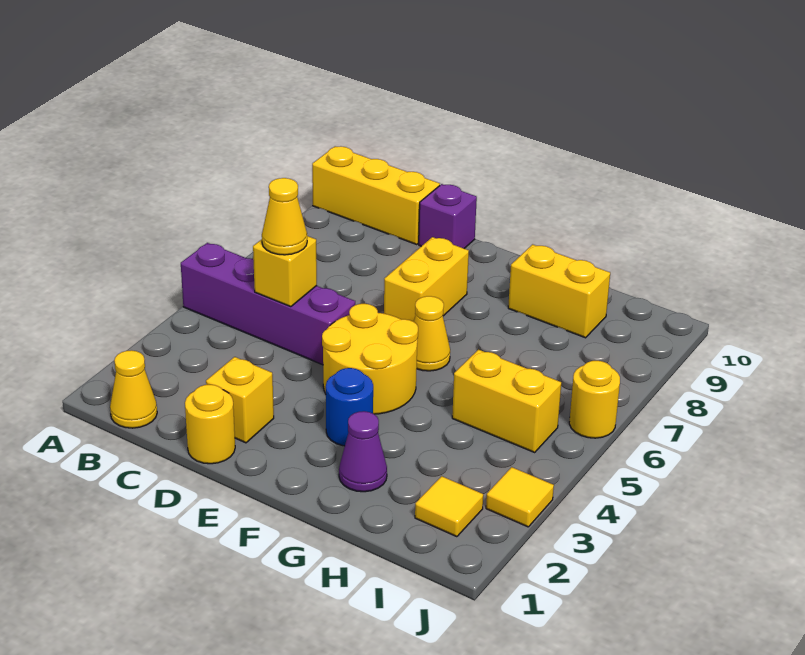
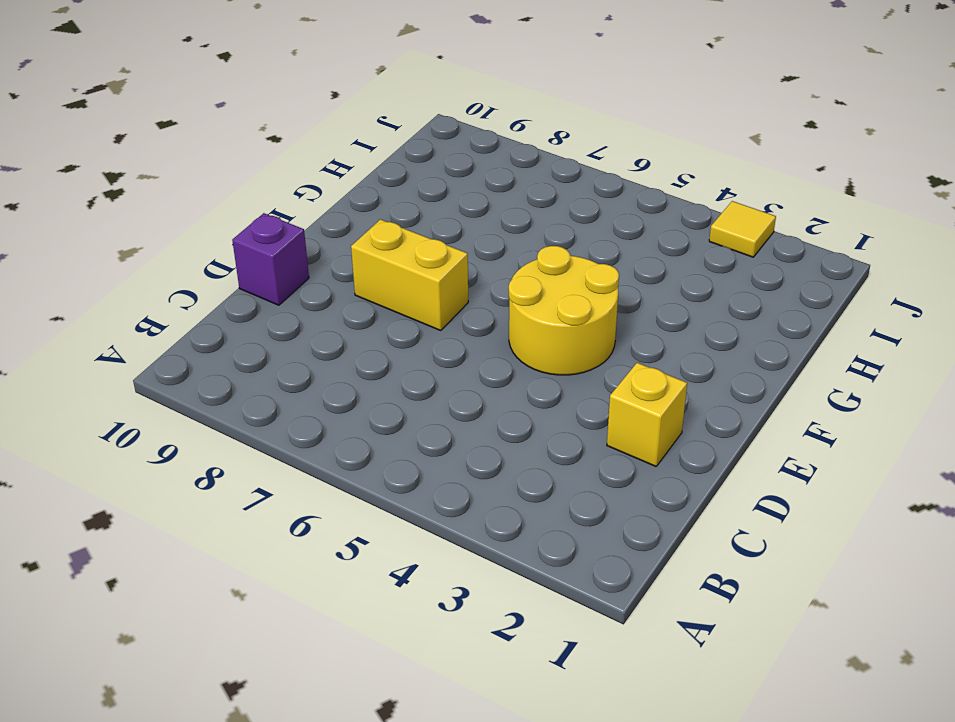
none -> purple 1x4 brick [181,243,355,365]
none -> yellow 1x3 brick [312,146,440,245]
none -> yellow 1x1 cone [110,350,157,428]

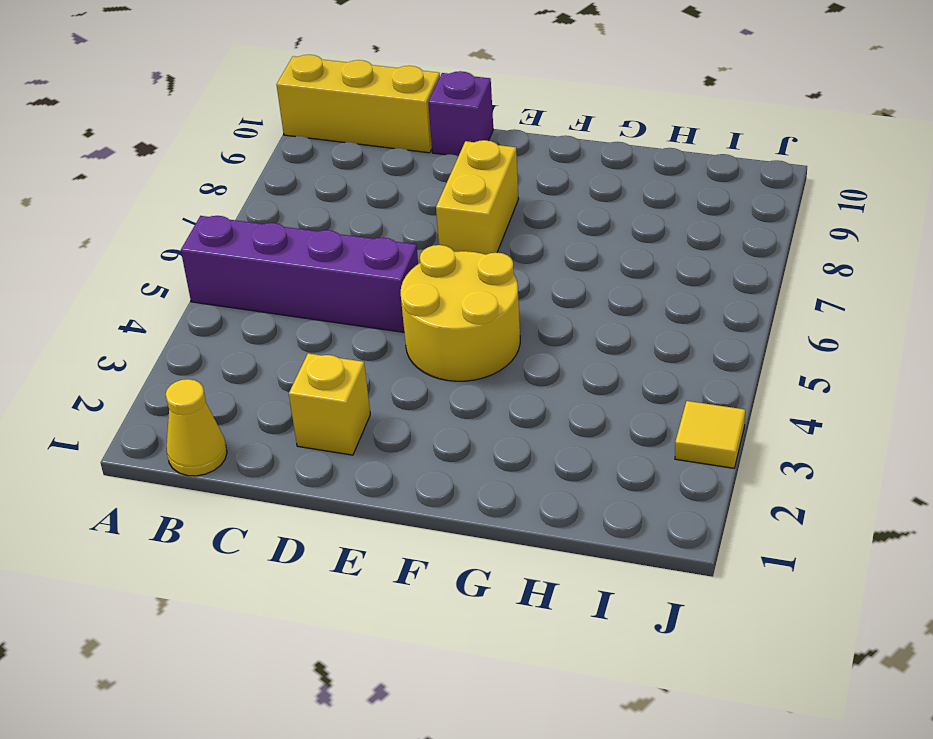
none -> yellow 1x1 round brick [185,385,235,464]
none -> blue 1x1 round brick [326,368,373,446]
none -> yellow 1x1 cone [414,296,450,371]

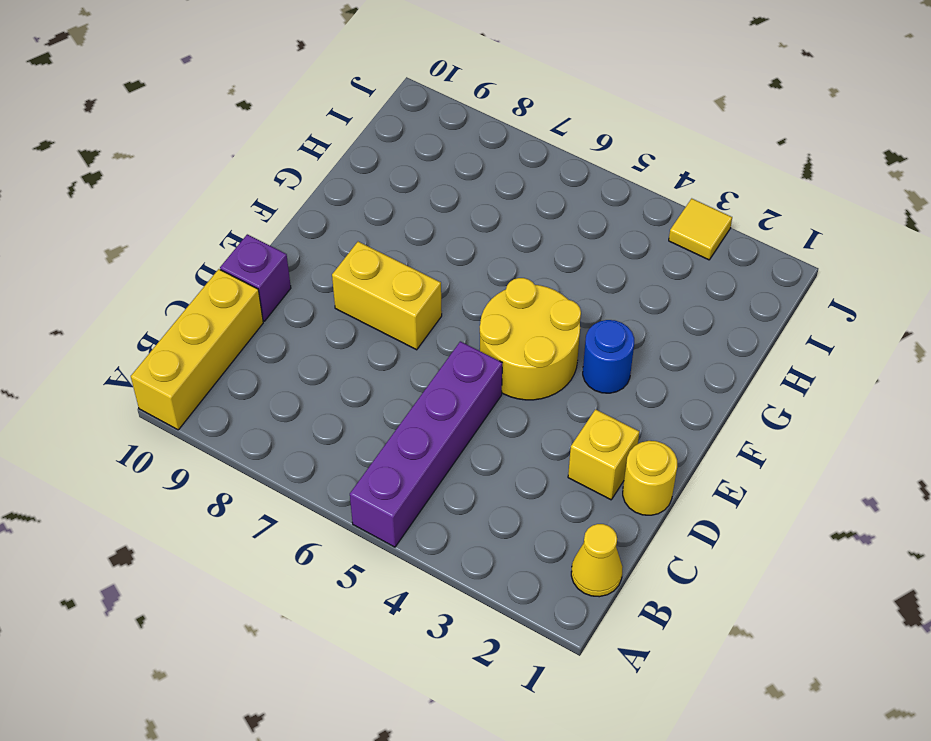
none -> yellow 1x1 cone [414,296,450,371]
none -> purple 1x1 cone [339,411,387,492]
none -> yellow 1x2 brick [508,244,610,338]

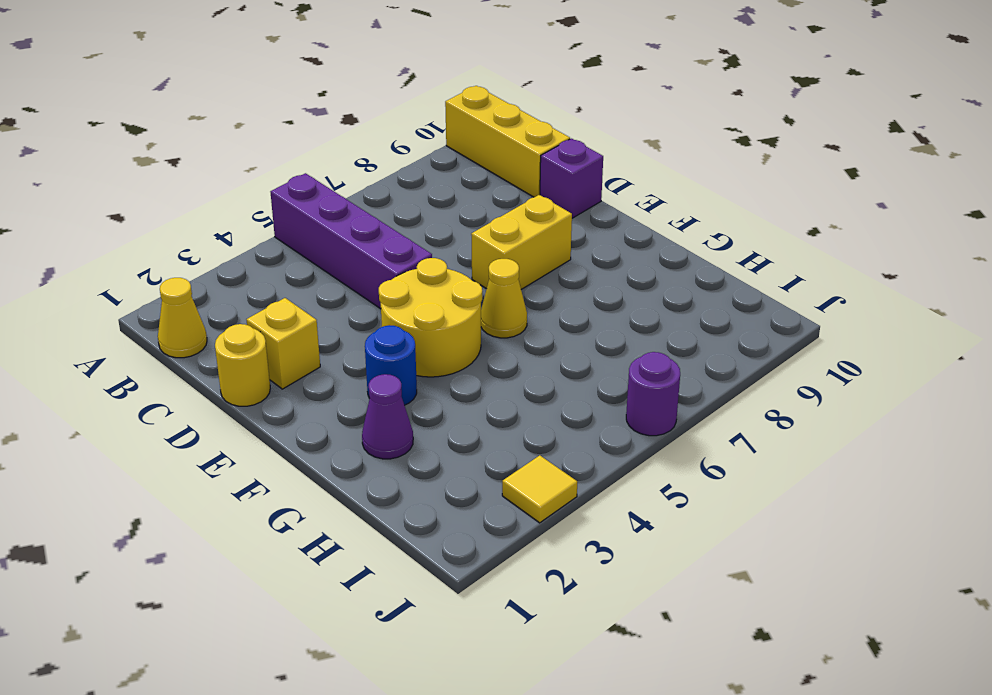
purple 1x1 round brick [626,352,680,436] -> yellow 1x1 round brick [569,361,620,438]
none -> yellow 1x2 brick [508,244,610,338]
none -> yellow 1x2 brick [452,350,561,452]
none -> yellow 1x1 tile [415,476,483,537]

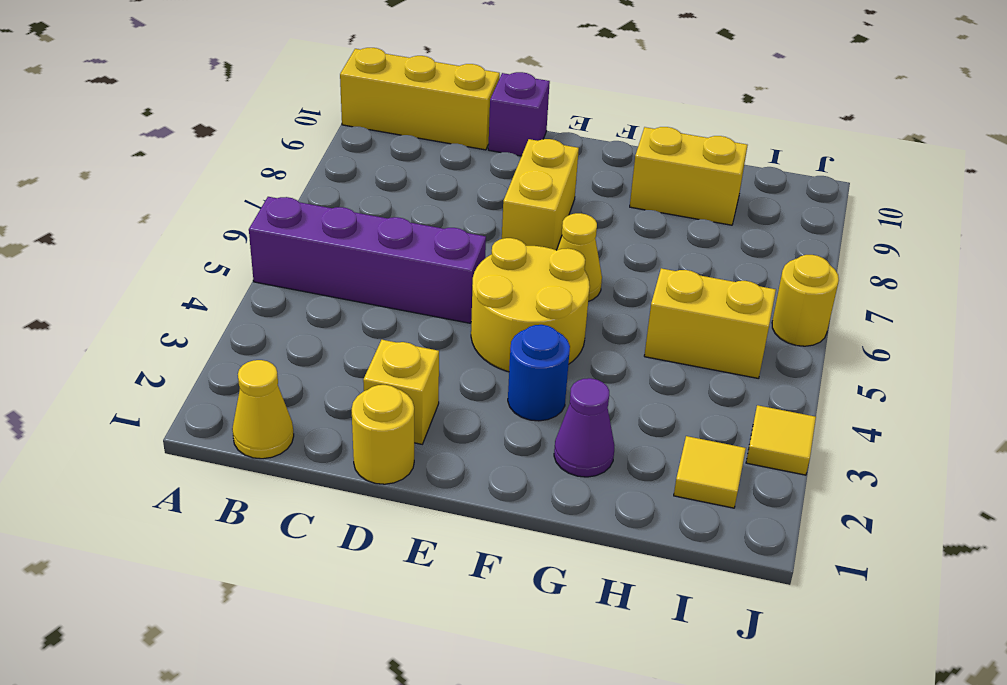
none -> yellow 1x1 brick [253,236,317,307]
none -> yellow 1x1 cone [262,178,307,255]

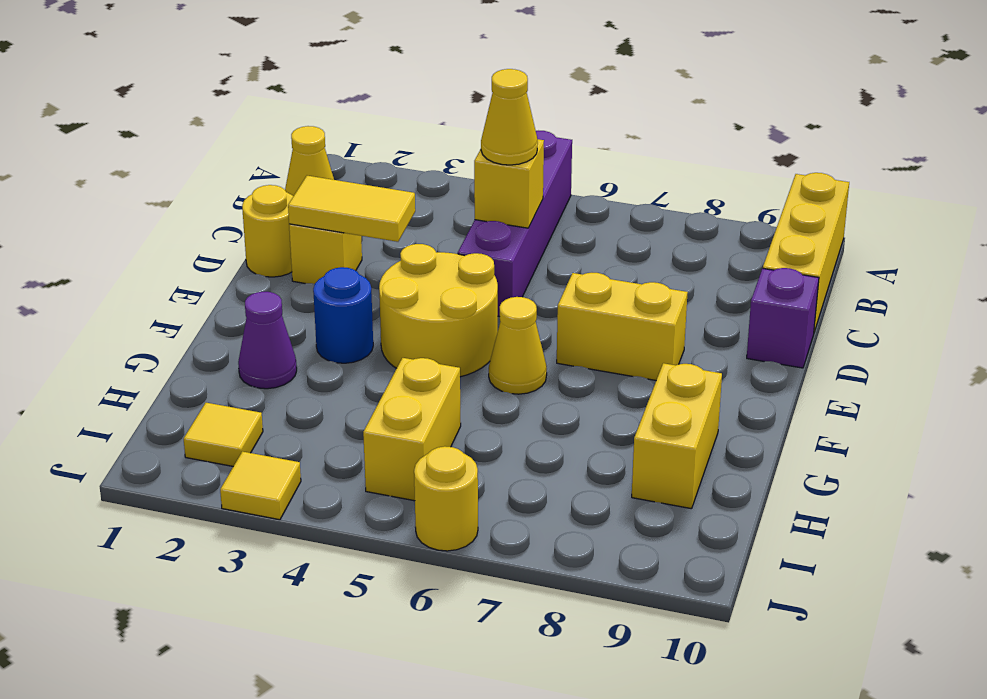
yellow 1x2 tile [288,176,415,242] -> none

